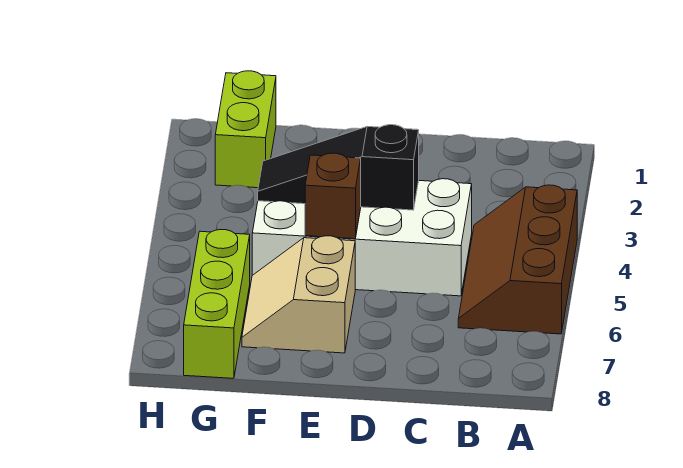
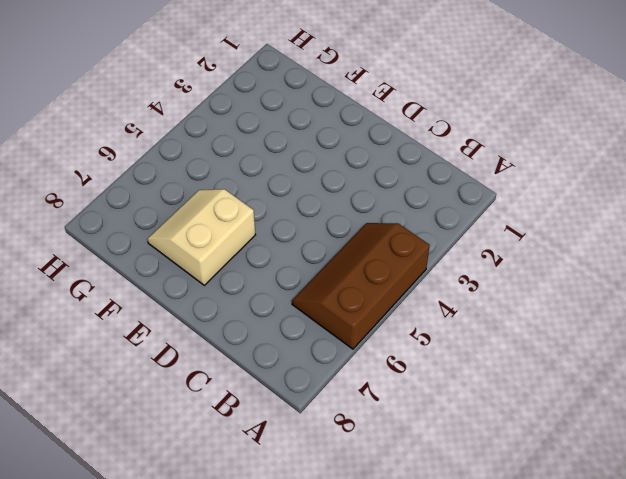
none -> white 2x4 brick [252,179,472,296]
none -> lime 1x2 brick [215,71,276,188]

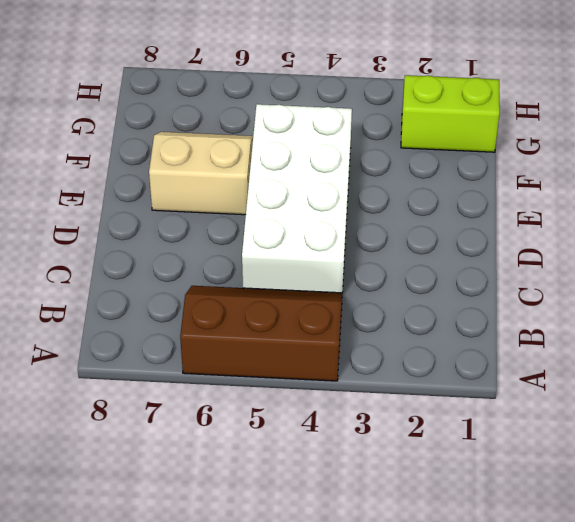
none -> lime 1x3 brick [184,230,250,378]
none -> black 1x3 slope [258,125,419,210]

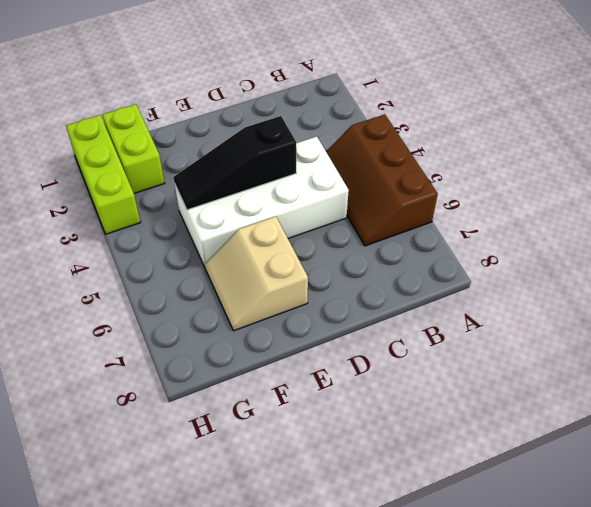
lime 1x3 brick [66,115,141,234] -> lime 1x3 brick moved to [184,230,250,378]
none -> brown 1x1 brick [305,153,361,239]

